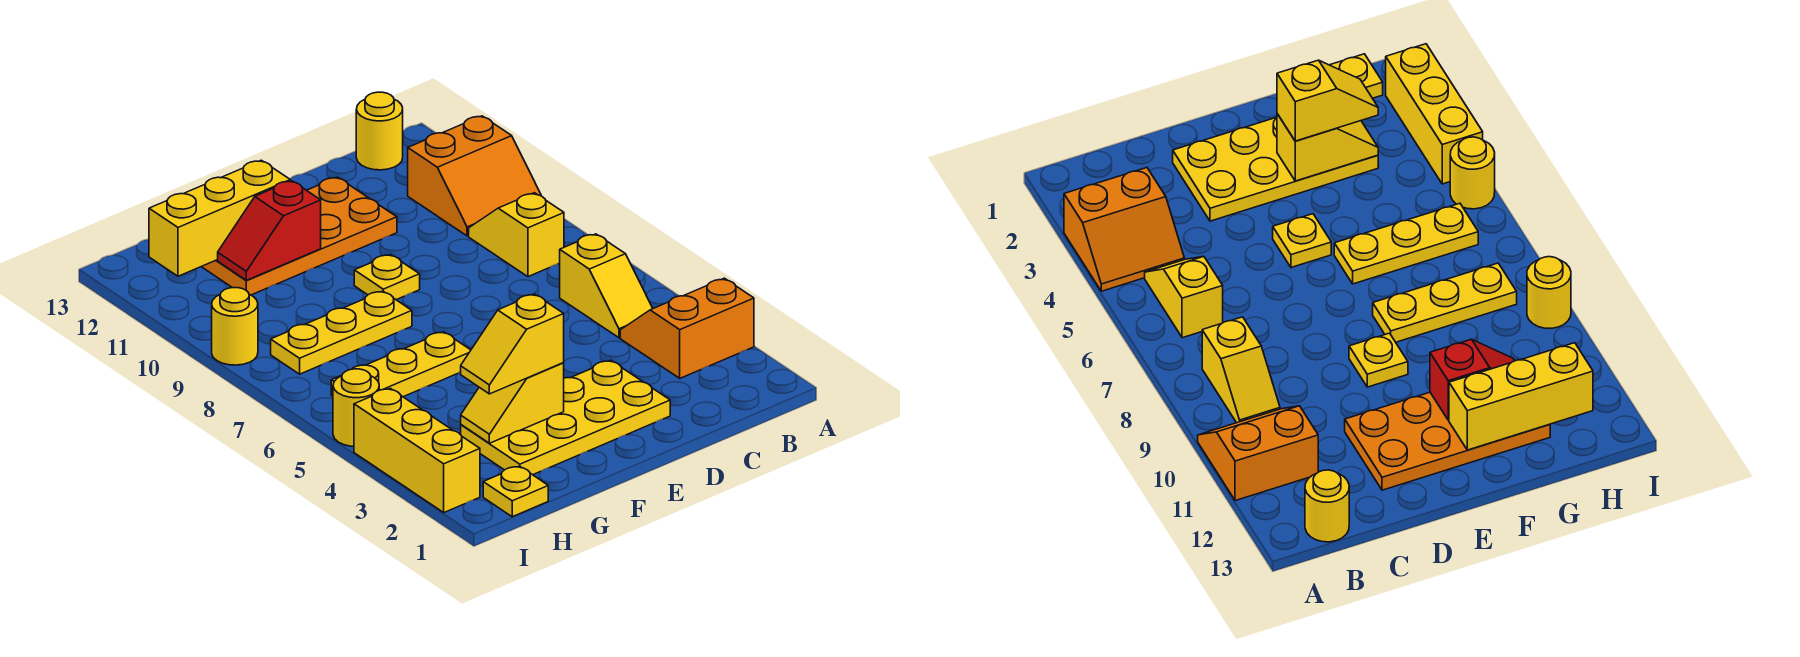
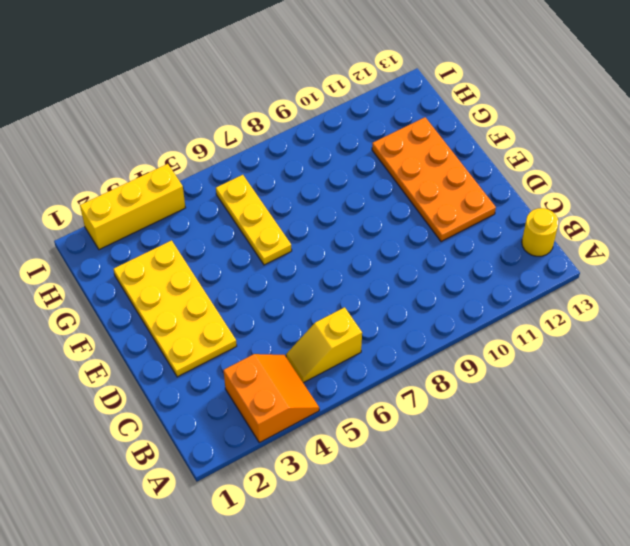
none -> orange 2x2 slope [408,116,541,236]
none -> yellow 1x2 slope [469,193,564,277]
none -> yellow 1x1 plate [1273,214,1331,268]

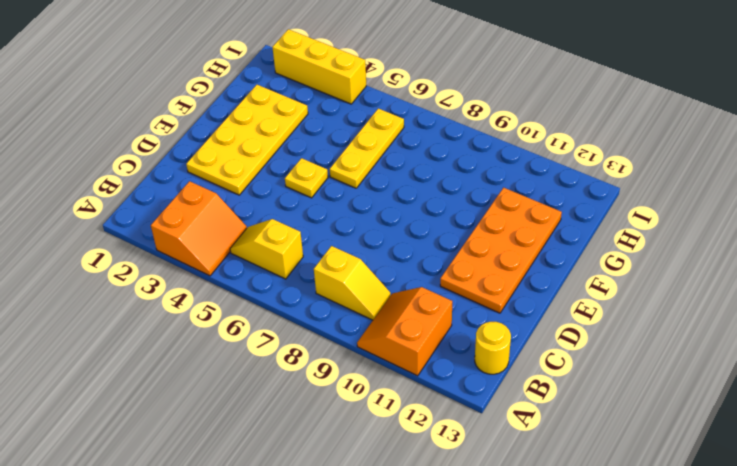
none -> yellow 1x1 plate [354,255,420,300]
none -> yellow 1x3 plate [271,291,412,374]
none -> yellow 1x1 plate [483,466,548,517]

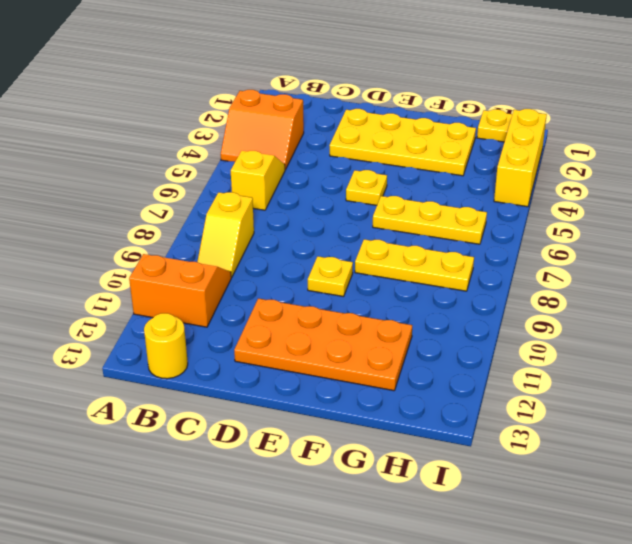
none -> yellow 1x1 round brick [333,369,379,446]
none -> yellow 1x1 round brick [212,288,258,365]
none -> yellow 1x2 slope [461,363,564,443]

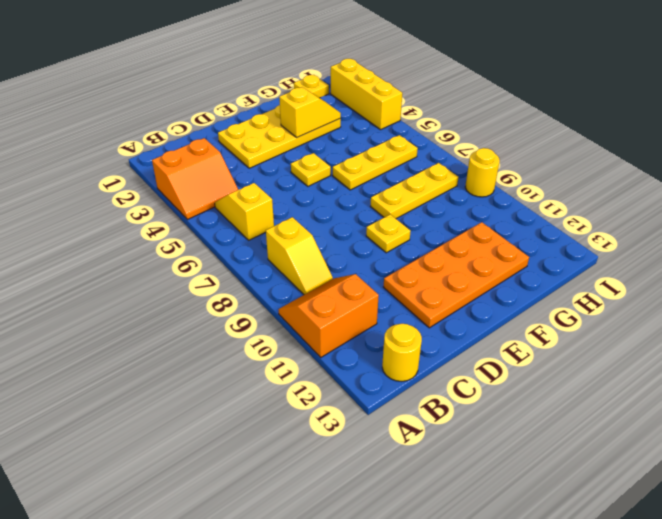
none -> yellow 1x1 round brick [333,369,379,446]
none -> red 1x2 slope [218,181,321,280]
none -> yellow 1x3 brick [149,160,290,276]

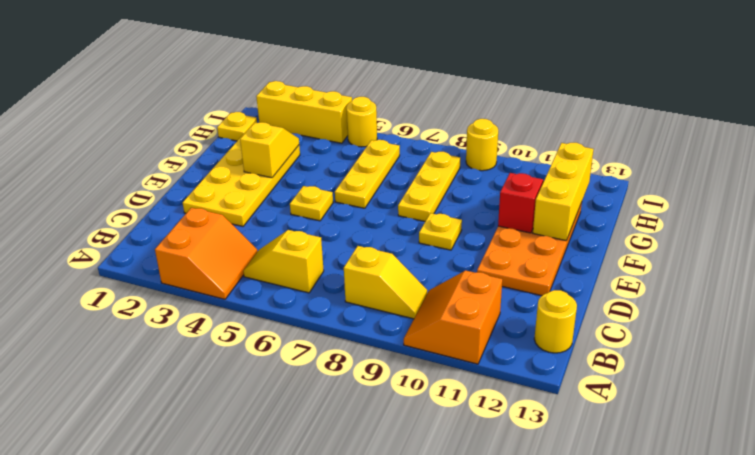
none -> yellow 1x2 slope [461,294,564,394]

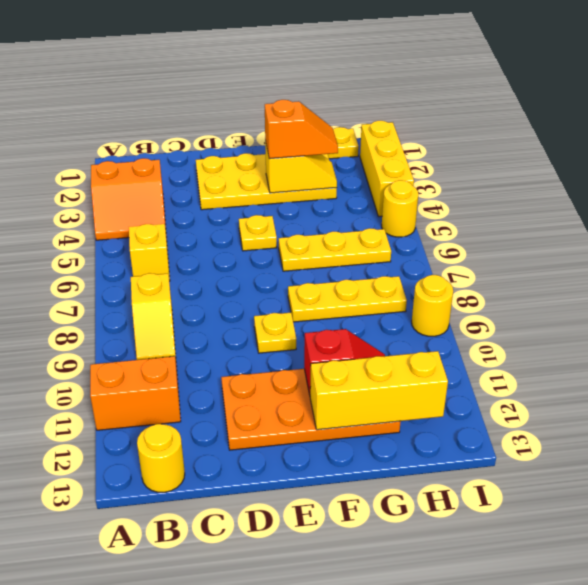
orange 1x2 slope [265,100,338,159] -> yellow 1x2 slope [461,294,564,394]

